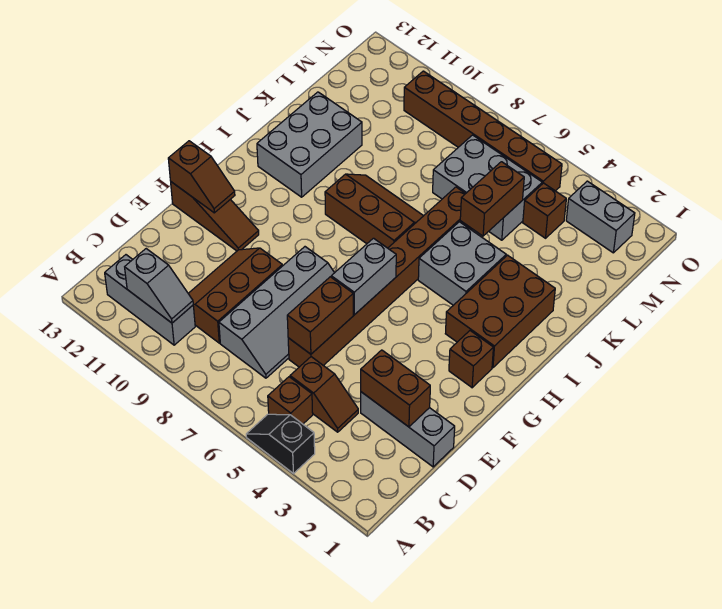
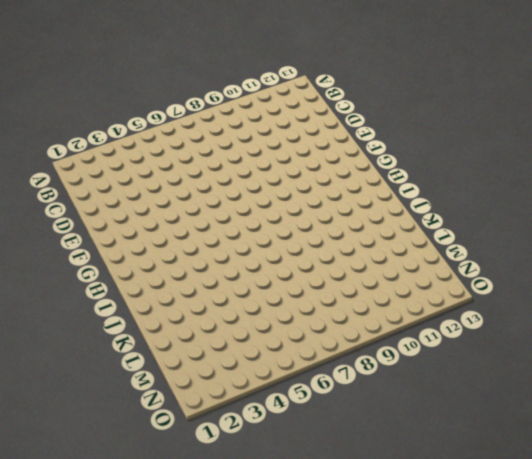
none -> black 1x2 slope [246,414,315,474]
none -> brown 1x1 brick [268,377,313,424]
none -> grey 1x3 brick [105,255,195,345]

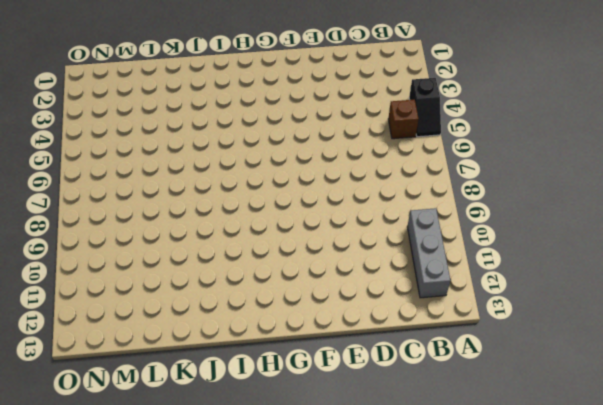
none -> brown 1x2 slope [290,357,358,432]
none -> grey 2x4 slope [219,247,334,378]
none -> brown 2x3 slope [188,248,282,343]

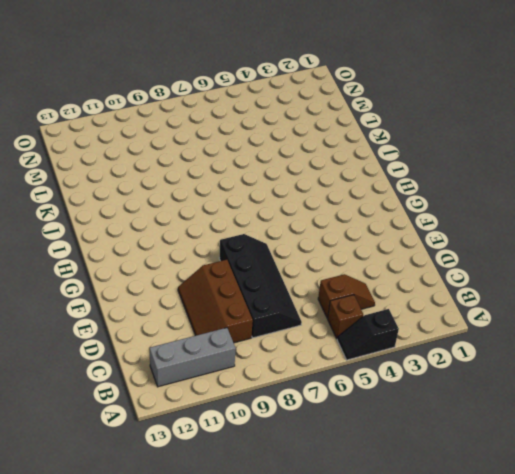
black 2x4 slope [219,234,302,338] -> grey 2x4 slope [219,247,334,378]
none -> grey 1x3 brick [361,392,455,467]
none -> brown 1x8 brick [288,187,472,367]
none -> brown 1x3 slope [171,182,259,251]

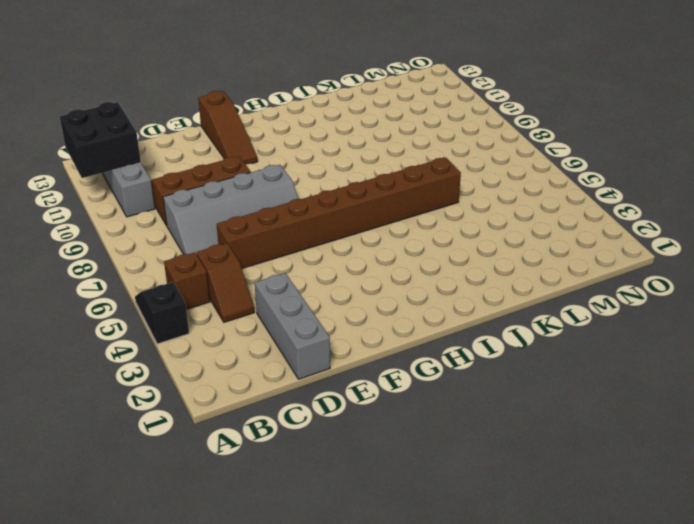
black 2x2 brick [60,102,141,178] -> grey 1x2 slope [125,249,193,323]
none -> brown 1x1 brick [449,331,493,388]
none -> brown 2x3 brick [445,255,555,368]
none -> grey 2x2 brick [418,222,506,305]

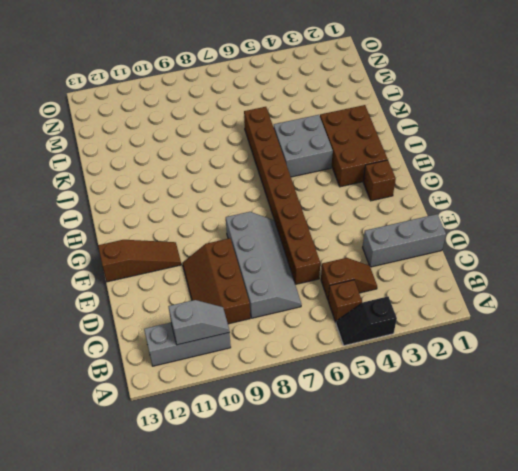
none -> brown 2x3 slope [325,174,423,248]
none -> grey 2x3 brick [257,92,362,197]
none -> grey 2x3 brick [433,135,542,240]

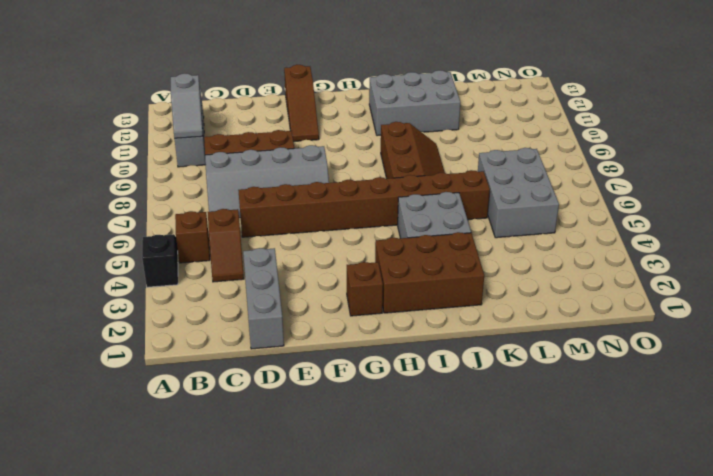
none -> brown 1x1 brick [523,183,566,238]
none -> grey 1x2 brick [566,181,635,253]
none -> brown 1x6 brick [404,71,562,191]

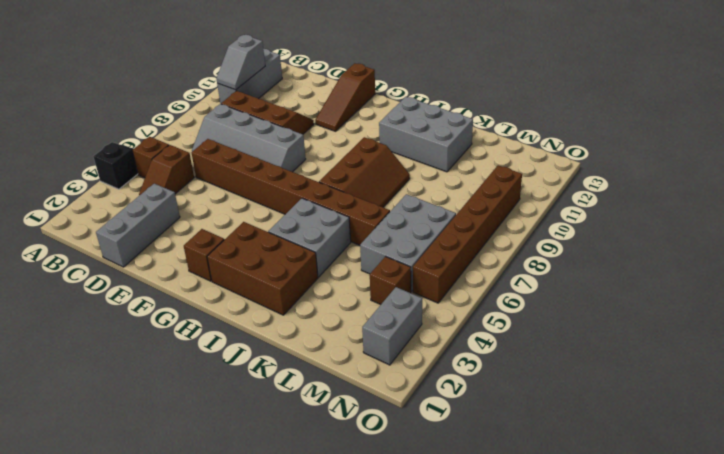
none -> brown 1x2 brick [361,350,430,427]
none -> brown 1x2 brick [287,277,353,354]
none -> grey 1x2 brick [331,238,396,315]

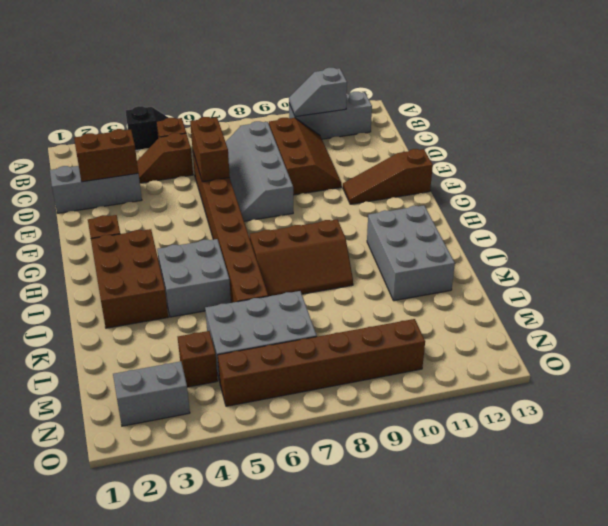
none -> grey 1x2 brick [331,238,396,315]
none -> brown 1x2 slope [168,141,235,213]
none -> brown 1x2 brick [460,162,524,236]

